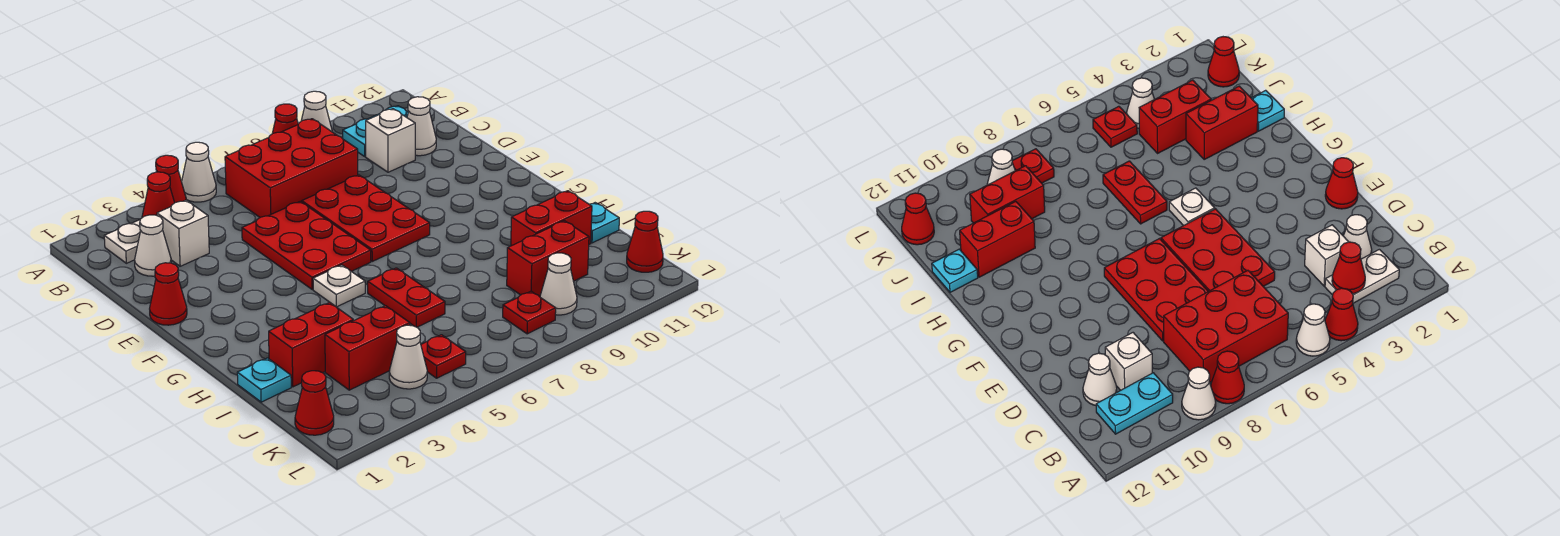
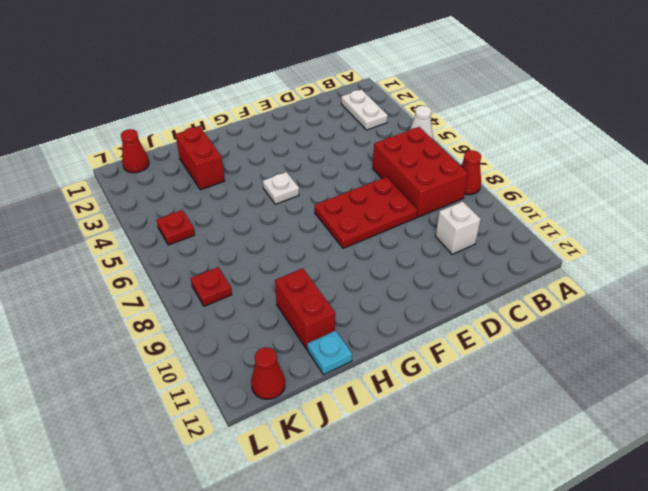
none -> red 1x1 cone [156,155,186,203]
none -> white 1x1 cone [301,91,332,132]
none -> cyan 1x2 plate [343,106,408,156]

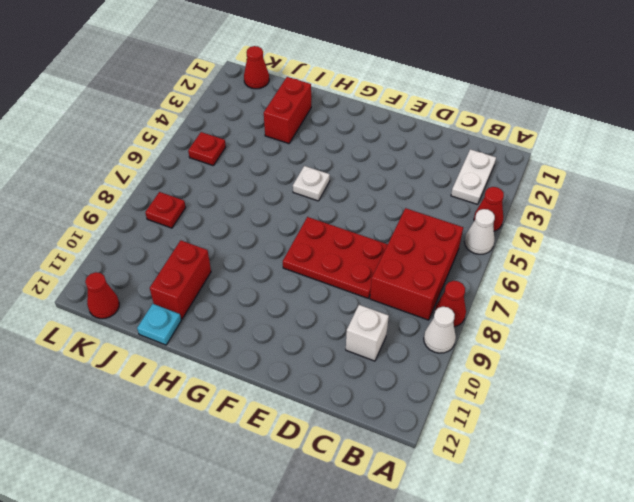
none -> cyan 1x2 plate [343,106,408,156]
none -> white 1x1 cone [135,215,171,276]
none -> white 1x1 brick [157,200,209,266]

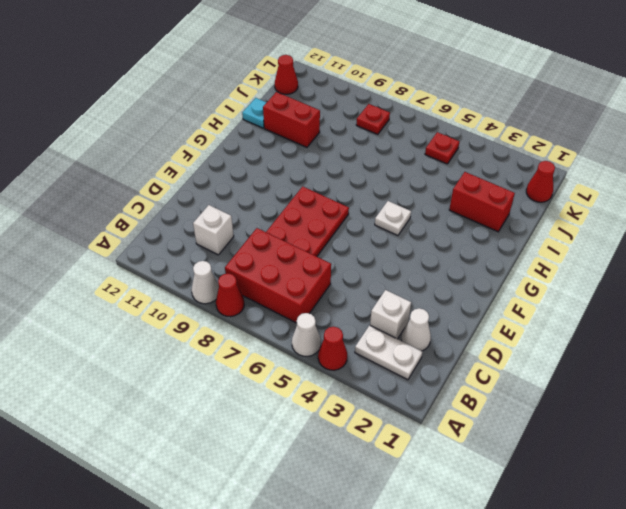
none -> cyan 1x2 plate [343,106,408,156]
none -> white 1x1 cone [407,97,436,156]
none -> red 2x3 plate [242,201,371,290]

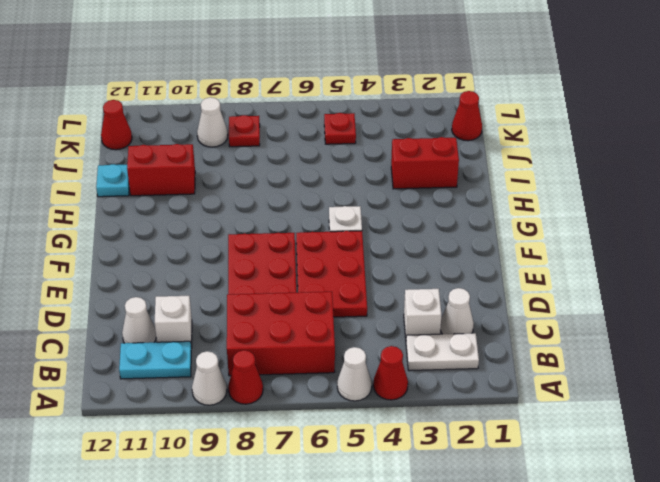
none -> red 1x1 cone [150,263,187,325]
none -> red 1x2 plate [368,268,445,327]
none -> cyan 1x1 plate [237,358,291,402]

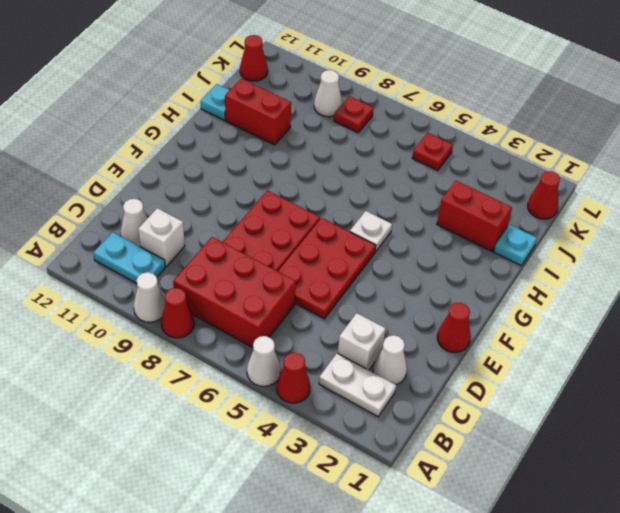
none -> red 1x2 plate [368,268,445,327]
none -> red 1x2 brick [325,306,410,390]
none -> red 1x2 brick [507,221,589,297]

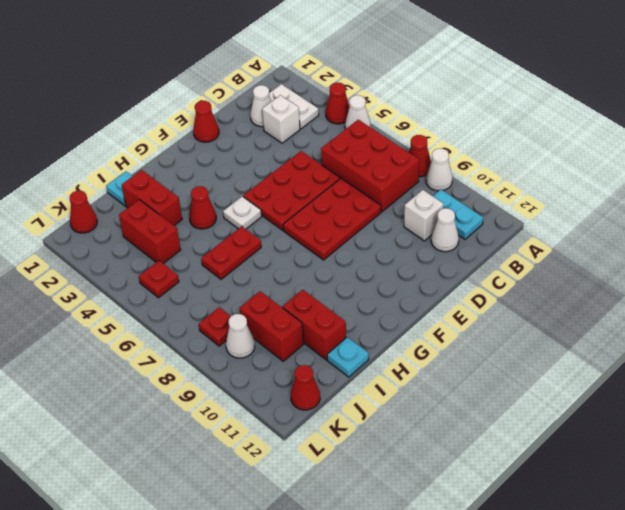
red 1x1 cone [189,186,216,229] -> red 1x1 cone moved to [142,172,174,218]
none -> white 1x1 cone [389,325,427,389]

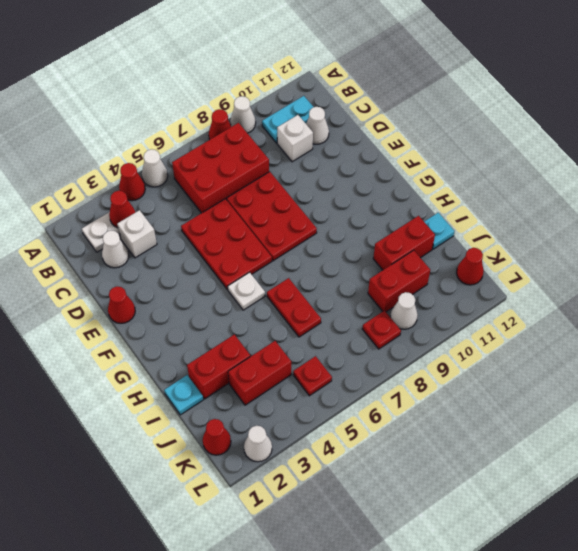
white 1x1 cone [244,426,272,462] -> white 1x1 cone moved to [389,325,427,389]

